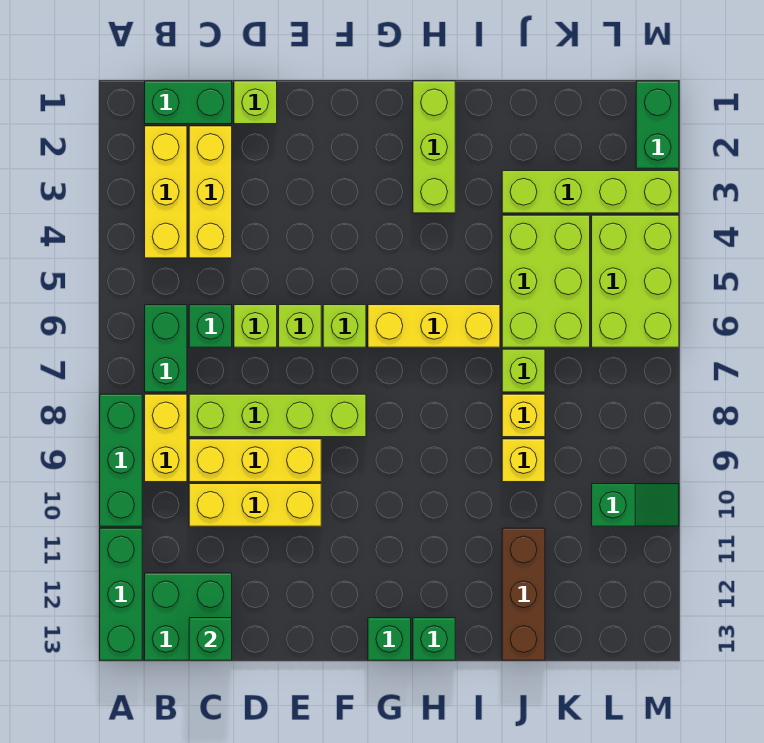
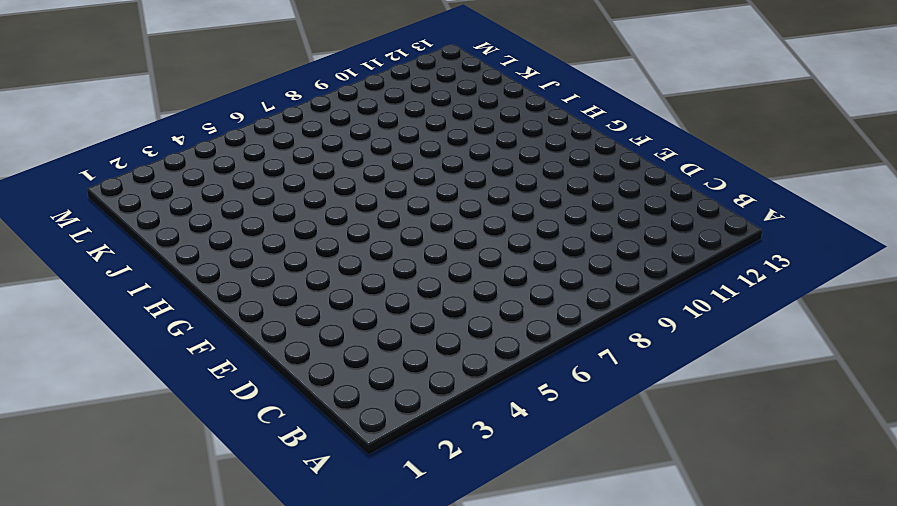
none -> green 1x3 brick [100,394,142,526]
none -> green 1x3 brick [100,528,142,660]
none -> green 1x2 brick [145,81,232,124]
none -> yellow 1x3 brick [145,126,187,258]

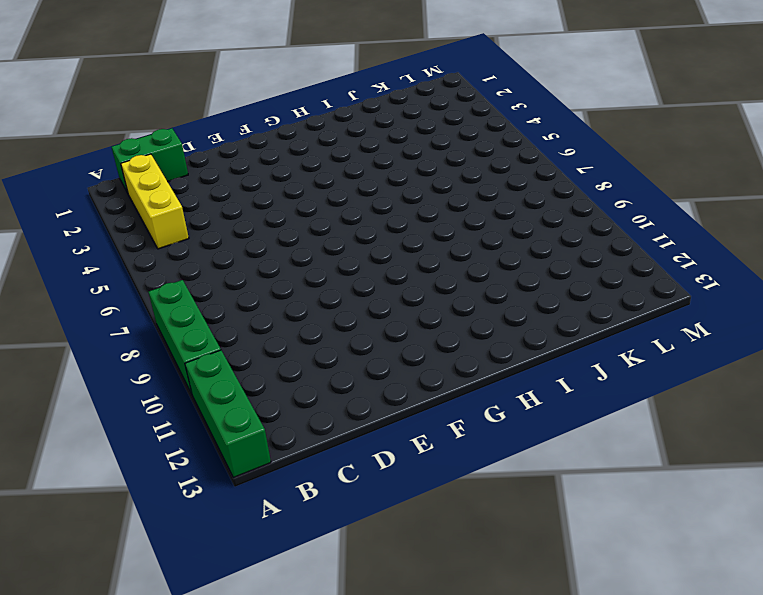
none -> green 1x2 brick [145,305,187,392]
none -> yellow 1x2 brick [145,394,187,482]
none -> green 2x2 brick [145,573,232,660]
none -> yellow 1x3 brick [189,126,232,258]

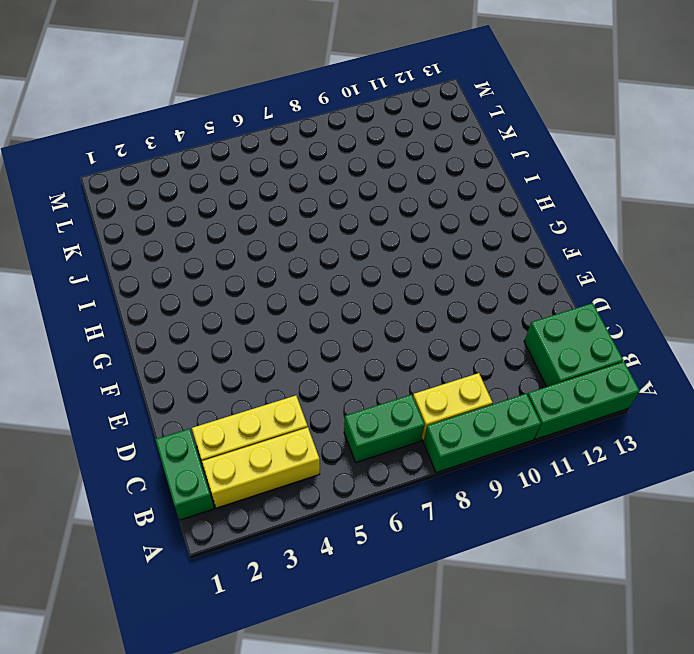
none -> green 1x1 brick [189,305,232,347]
none -> lime 1x4 brick [189,394,366,437]
none -> yellow 1x3 brick [189,439,321,482]
none -> yellow 1x3 brick [189,484,321,526]

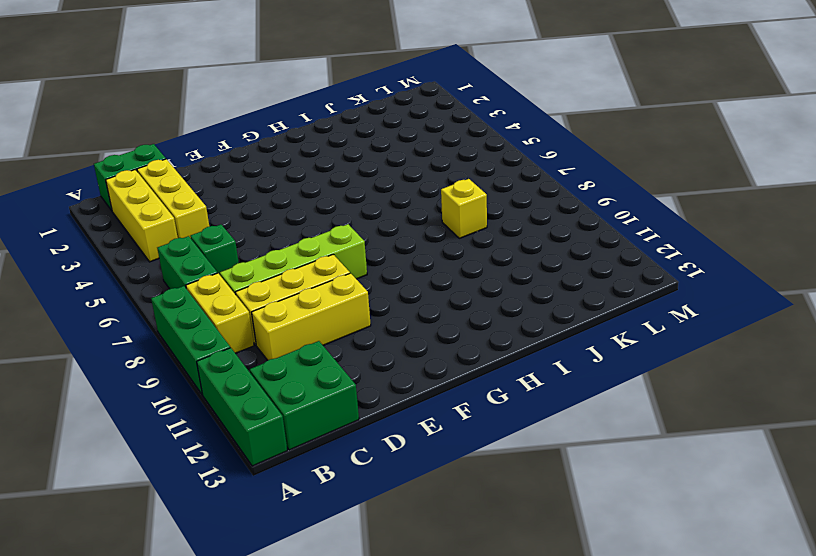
none -> lime 1x1 brick [234,81,277,124]
none -> lime 1x1 brick [234,305,277,347]
none -> lime 1x1 brick [279,305,321,347]
none -> lime 1x1 brick [323,305,366,347]

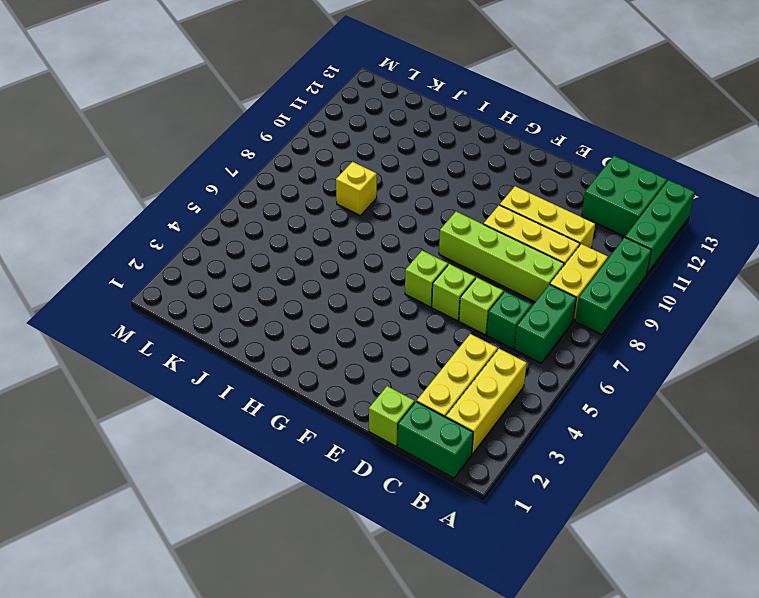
none -> yellow 1x3 brick [368,305,500,347]
none -> green 1x1 brick [368,618,411,660]
none -> lime 1x3 brick [413,81,455,213]
none -> green 1x1 brick [413,618,455,660]

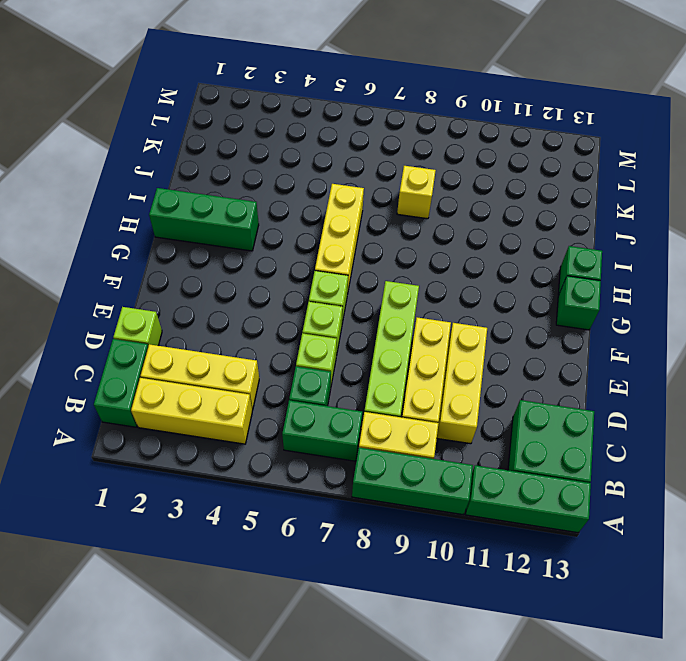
green 1x3 brick [149,188,259,251] -> lime 1x3 brick [413,81,455,213]
none -> lime 1x4 brick [502,171,679,213]
none -> lime 2x3 brick [502,215,590,347]
none -> lime 1x1 brick [502,349,545,392]
none -> yellow 1x1 brick [502,439,545,482]

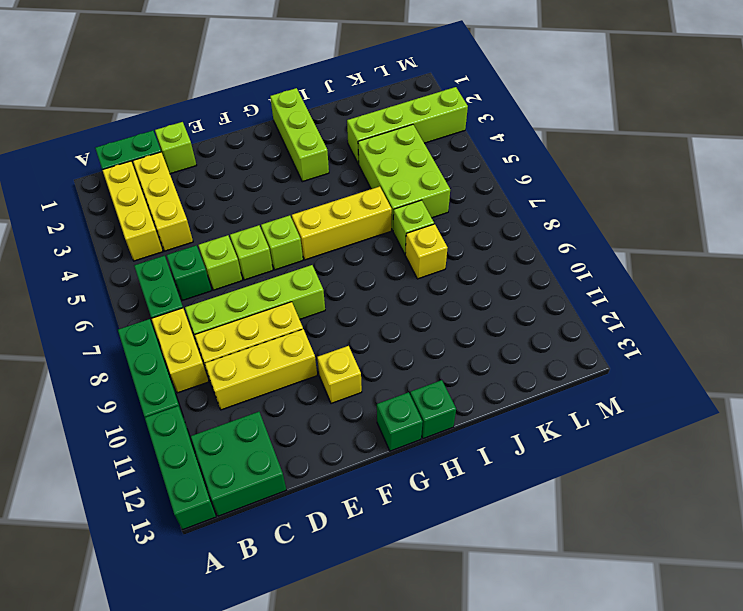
yellow 1x1 brick [317,346,362,403] -> yellow 1x1 brick moved to [502,439,545,482]
none -> brown 1x3 brick [502,528,545,660]
none -> lime 2x3 brick [592,215,679,347]
none -> green 1x2 slope [592,484,679,526]
none -> green 1x2 brick [636,81,679,168]

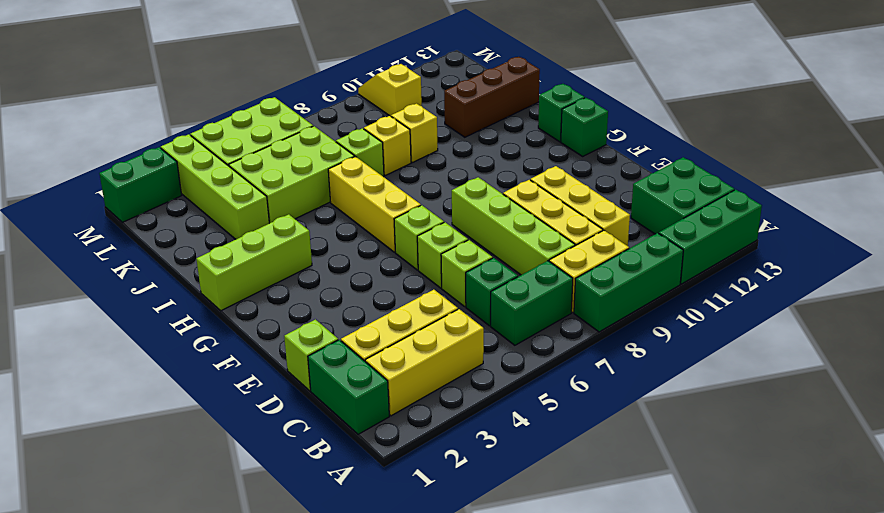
yellow 1x2 slope [358,64,422,116] -> green 1x2 slope [592,484,679,526]
none -> green 1x1 brick [189,618,232,660]

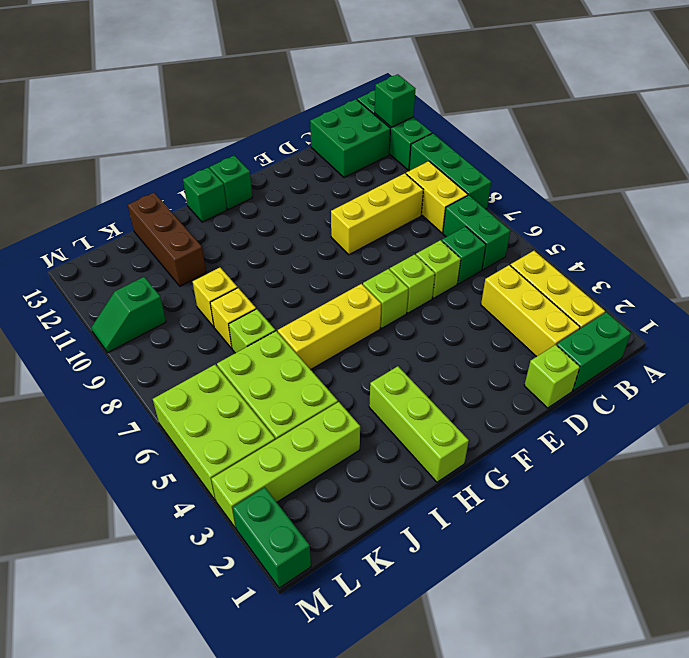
green 1x1 brick [375,74,416,127] -> green 1x1 brick moved to [189,618,232,660]
none -> lime 1x4 brick [189,394,366,437]
none -> yellow 1x3 brick [189,484,321,526]

